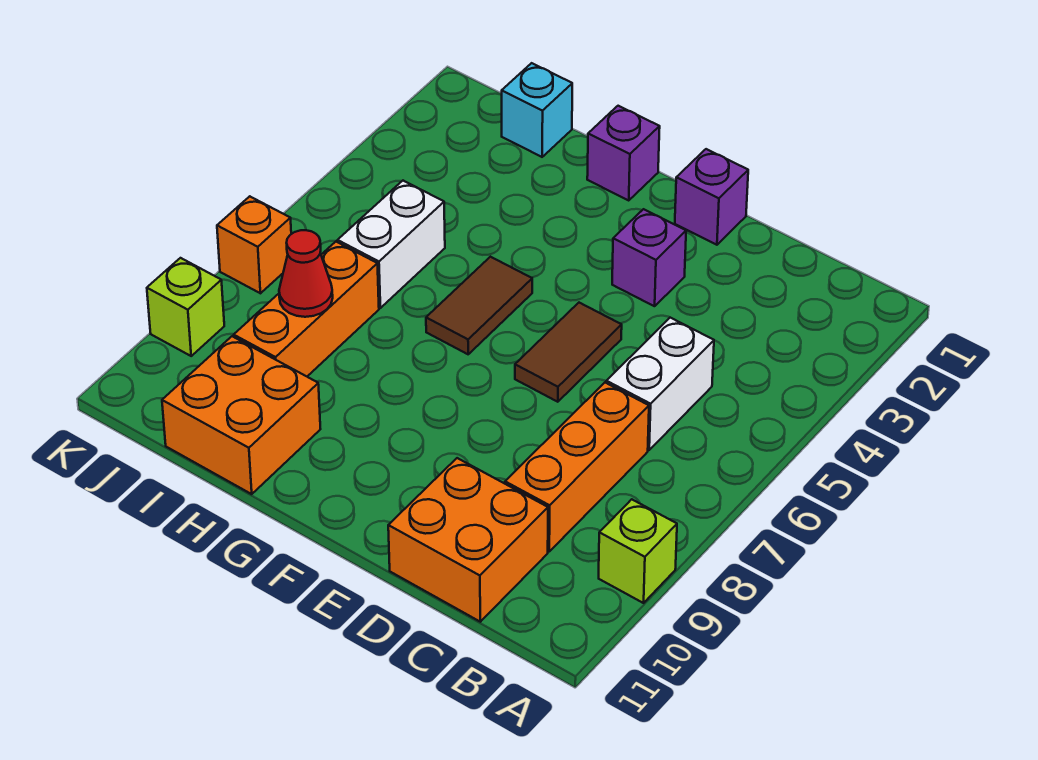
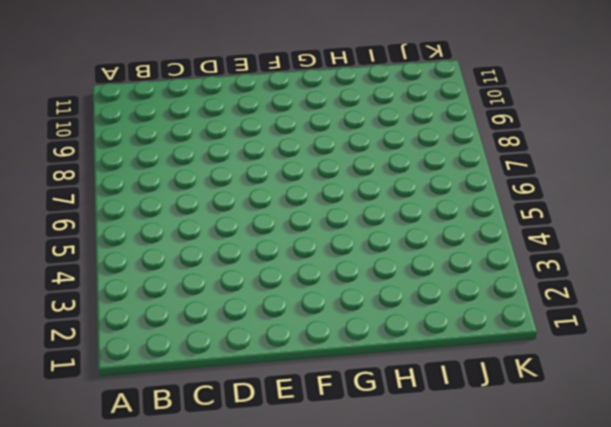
none -> lime 1x1 brick [599,499,677,603]
none -> white 1x2 brick [606,318,714,450]
none -> orange 1x3 brick [505,383,649,551]

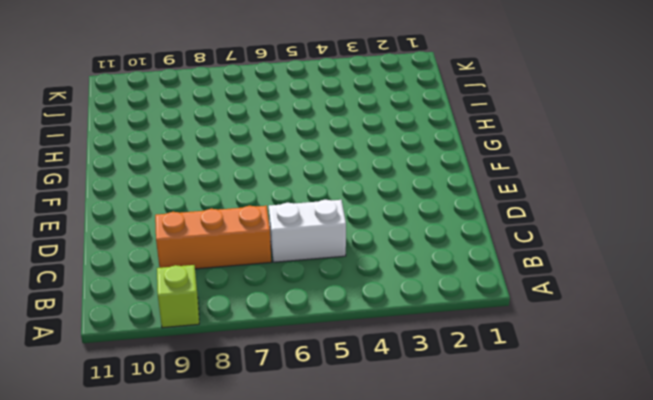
none -> orange 2x2 brick [388,458,548,622]
none -> purple 1x1 brick [675,149,748,245]
none -> purple 1x1 brick [612,209,686,306]

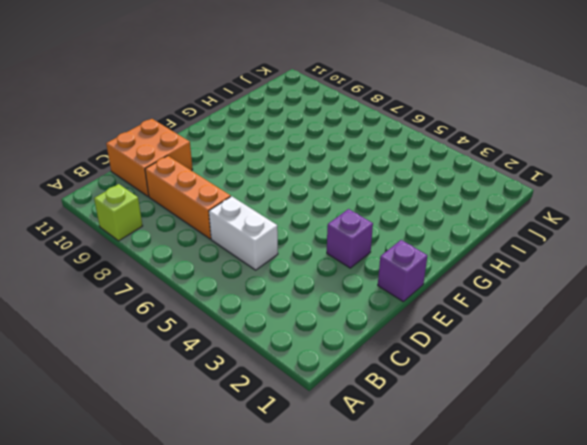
none -> brown 1x2 tile [515,303,622,402]
none -> purple 1x1 brick [587,106,660,200]
none -> brown 1x2 tile [426,257,532,354]

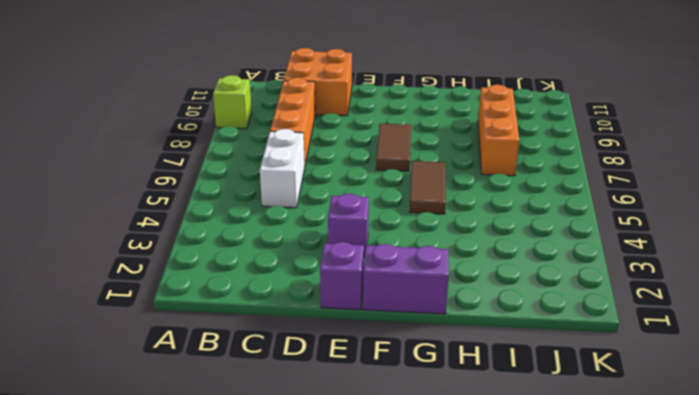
purple 1x2 brick [363,244,449,314] -> purple 1x1 brick [587,106,660,200]
brown 1x2 tile [376,124,411,171] -> brown 1x2 tile moved to [515,303,622,402]
none -> orange 2x2 brick [162,336,320,494]
none -> cyan 1x1 brick [502,63,572,157]
none -> white 1x2 brick [338,181,445,308]

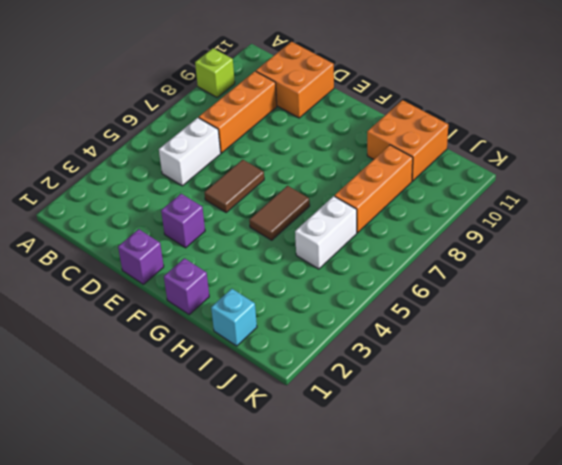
none -> orange 1x1 brick [217,196,291,293]
none -> lime 1x1 brick [147,258,224,356]
none -> red 1x1 cone [279,230,333,317]

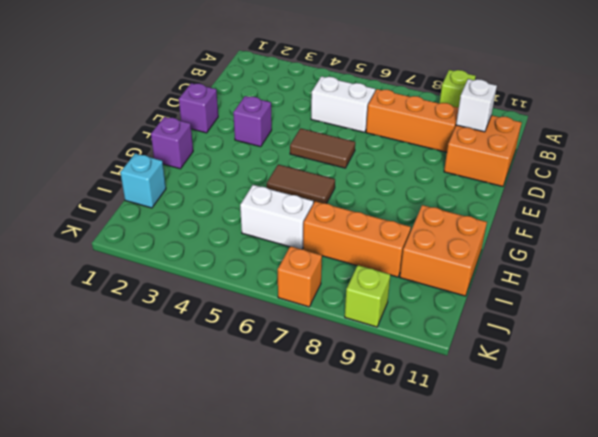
white 1x1 brick [456,79,497,132] -> none
none -> red 1x1 cone [279,230,333,317]

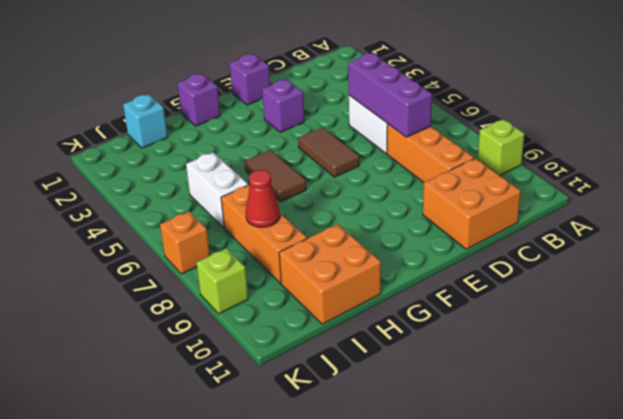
purple 1x3 brick [348,53,432,137] -> none

